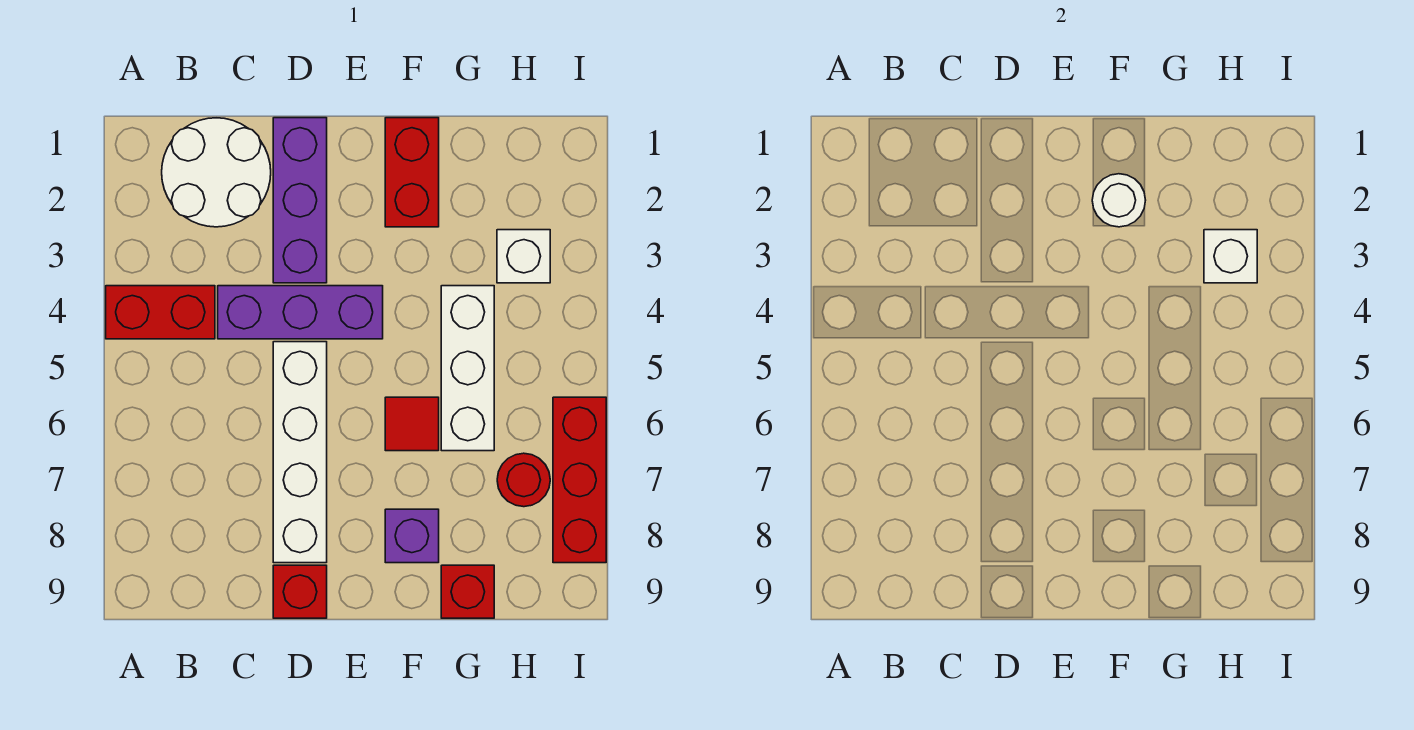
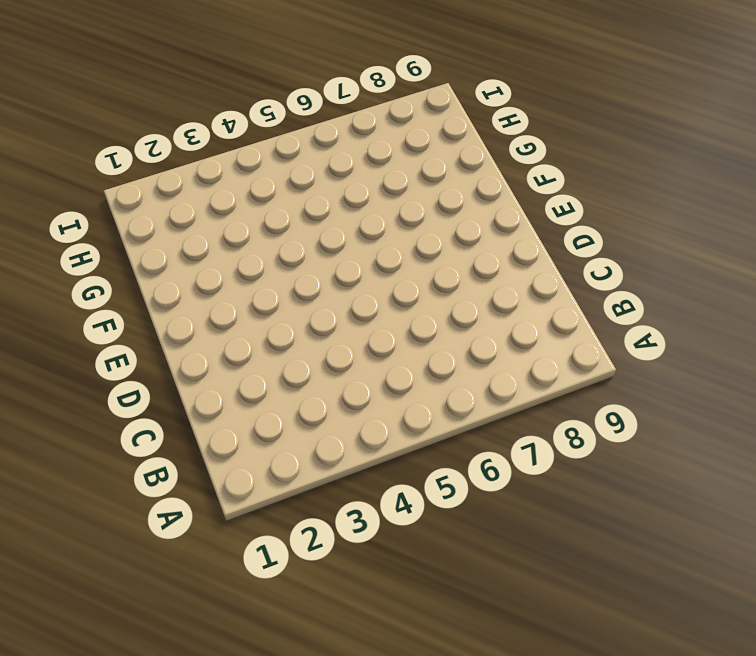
none -> red 1x2 brick [106,286,215,339]
none -> white 2x2 round brick [162,118,271,227]
none -> purple 1x3 brick [218,286,383,339]

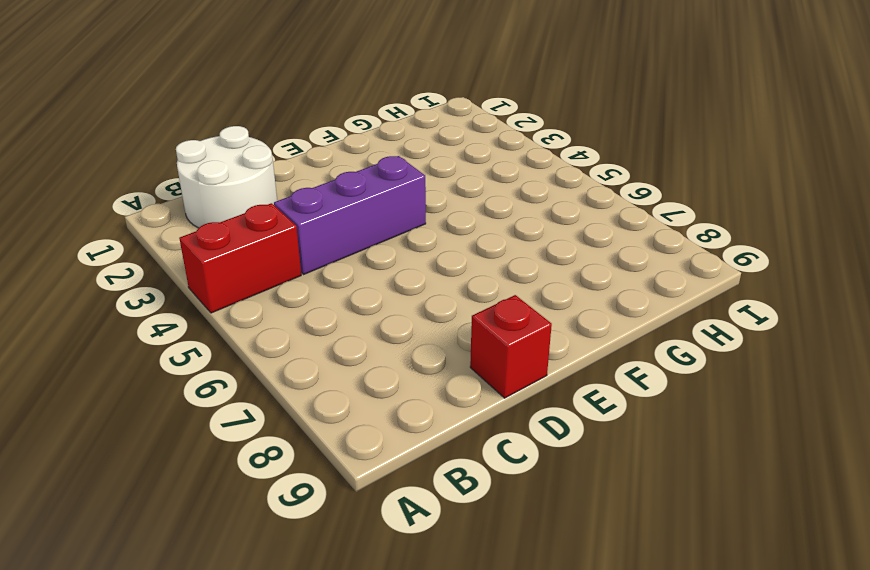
none -> purple 1x3 brick [273,118,327,283]
none -> white 1x4 brick [273,342,327,563]
none -> red 1x2 brick [385,118,439,227]

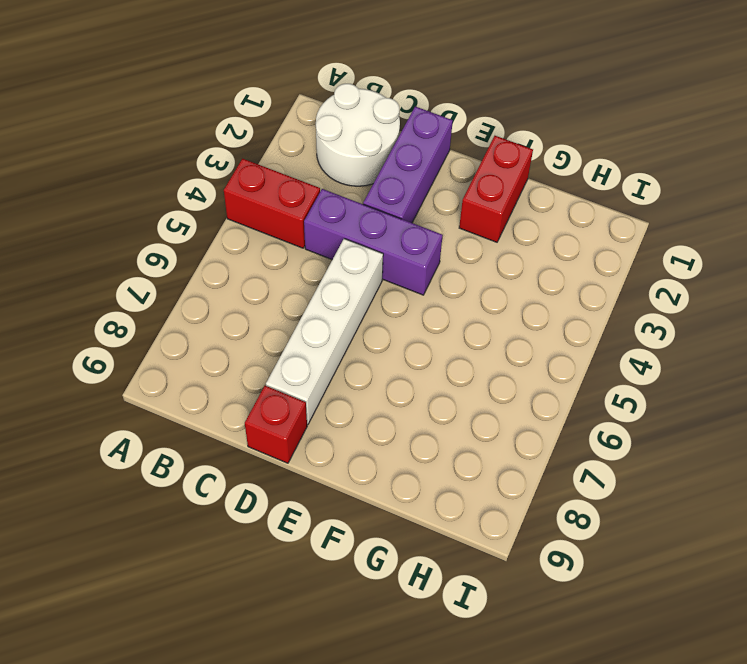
none -> red 1x1 tile [385,397,439,451]
none -> purple 1x1 brick [385,509,439,563]
none -> white 1x3 brick [441,286,494,451]

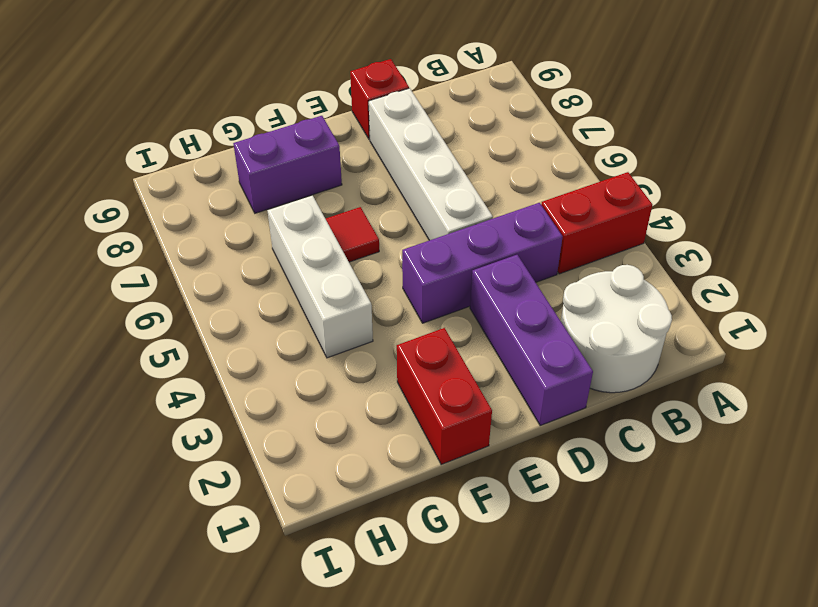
purple 1x2 brick [233,116,342,213] -> purple 1x1 brick [385,509,439,563]
none -> red 1x1 brick [441,565,494,618]
none -> white 1x1 brick [497,230,550,283]
none -> red 1x1 round brick [497,453,550,507]

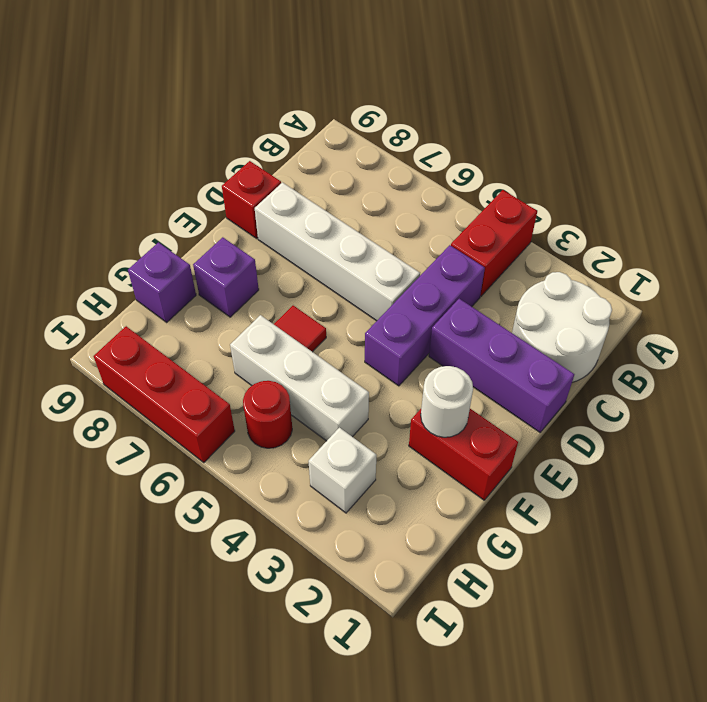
purple 1x1 brick [128,242,196,322] -> red 1x1 brick [441,565,494,618]
red 1x1 round brick [243,381,292,448] -> red 1x1 round brick moved to [497,453,550,507]
none -> white 1x1 brick [1204,230,1257,283]

